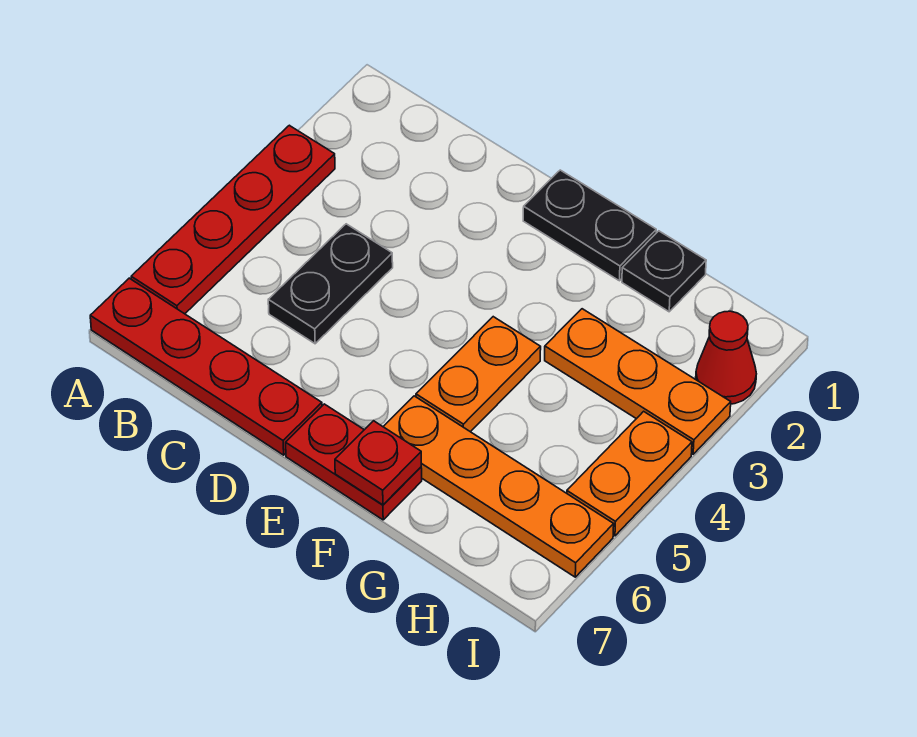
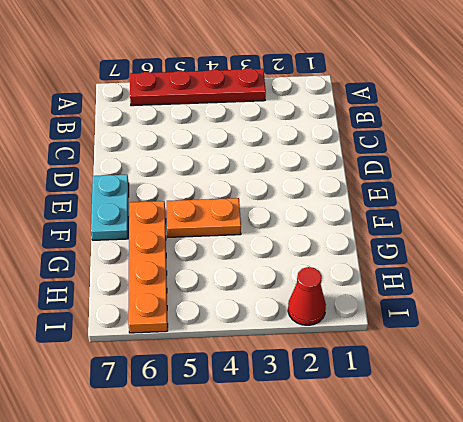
cyan 1x2 plate [91,175,129,240] -> red 1x2 plate [286,404,422,520]
none -> red 1x4 plate [90,278,322,455]
none -> black 1x2 plate [268,224,393,344]
none -> black 1x2 plate [523,170,656,281]

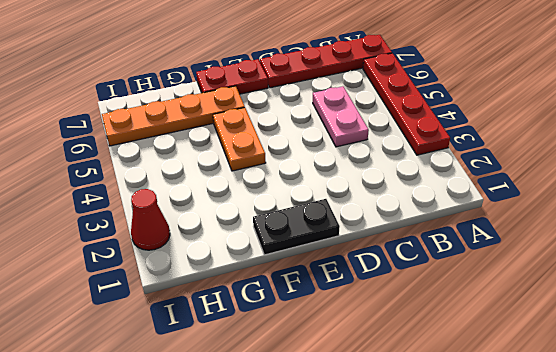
pink 1x2 plate [313,86,369,147] -> black 1x2 plate [268,224,393,344]
none -> black 1x1 plate [622,231,706,312]
none -> orange 1x3 plate [545,309,731,454]
none -> orange 1x2 plate [567,411,692,536]

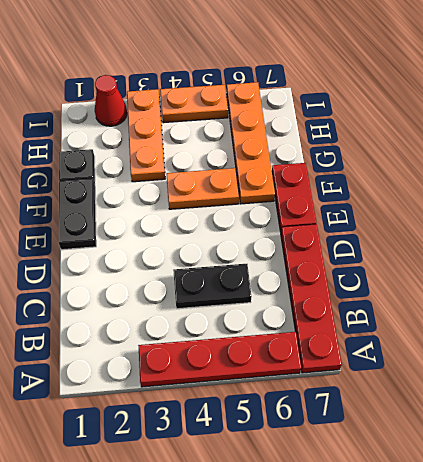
none -> red 1x1 plate [335,421,421,505]

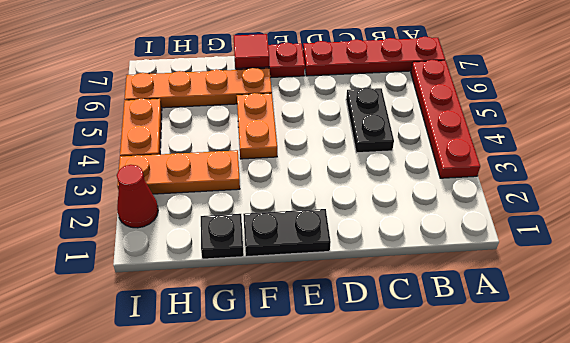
red 1x1 tile [234,34,269,68] -> red 1x1 plate [335,421,421,505]

